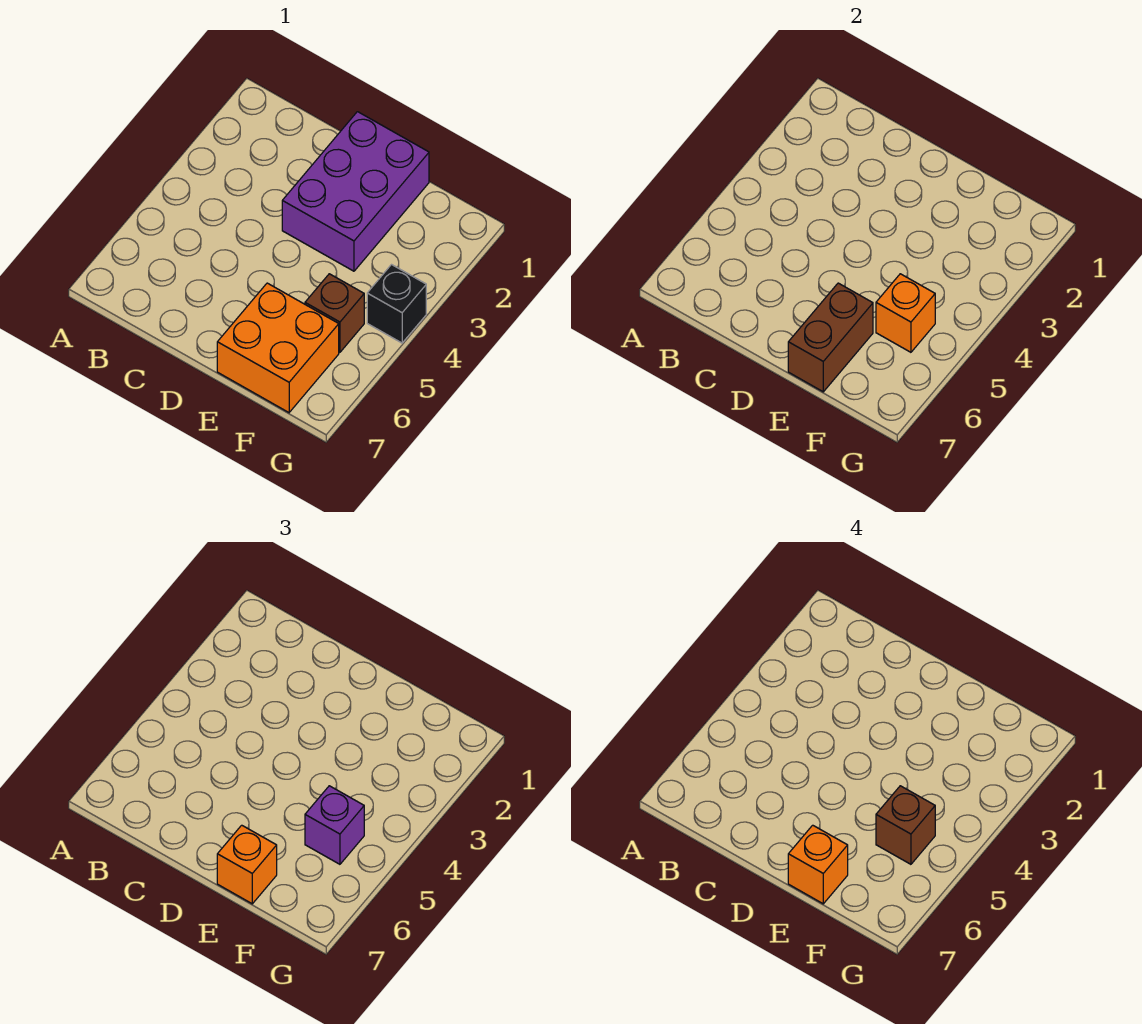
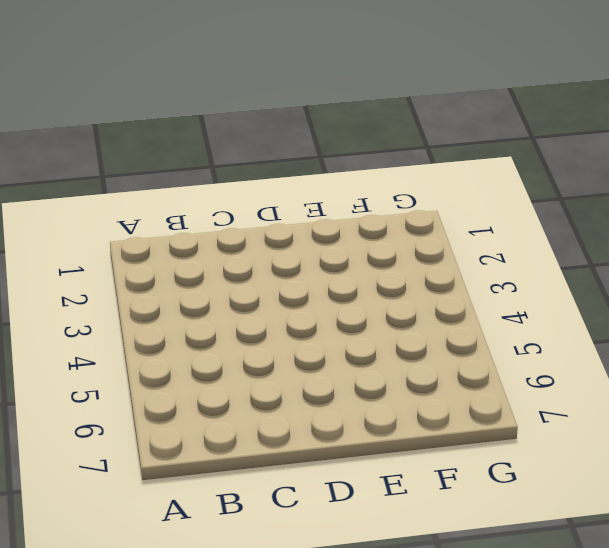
none -> purple 2x3 brick [282,112,429,271]
none -> orange 2x2 brick [217,283,339,412]

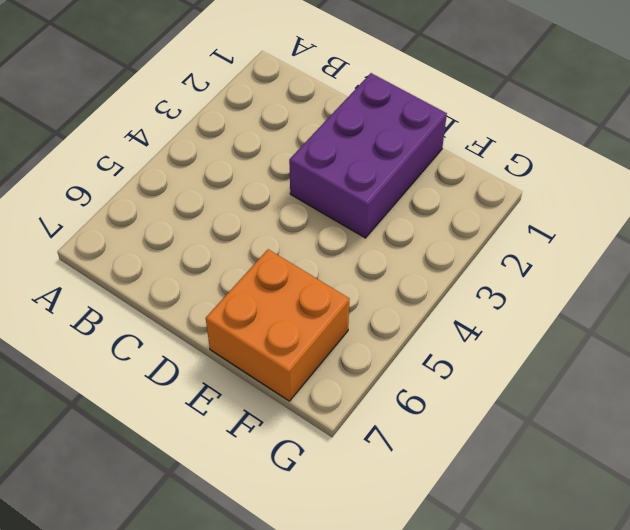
none -> brown 1x1 brick [305,274,364,352]
none -> black 1x1 brick [367,265,426,343]

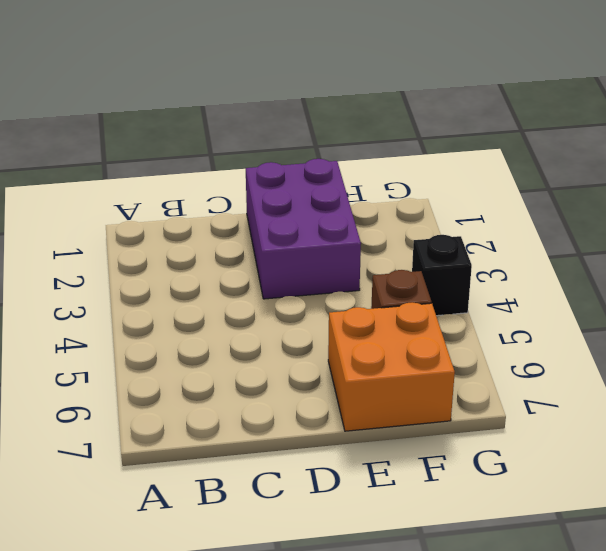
none -> brown 1x2 brick [788,283,873,392]
none -> orange 1x1 brick [876,274,935,352]

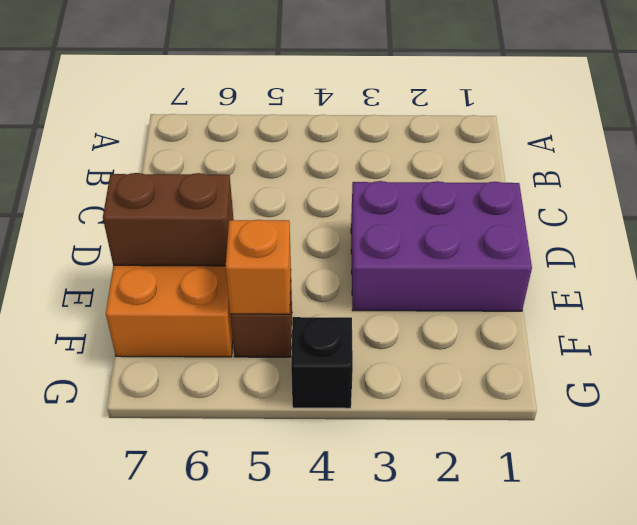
none -> orange 1x1 brick [217,825,277,904]
none -> purple 1x1 brick [305,786,364,864]

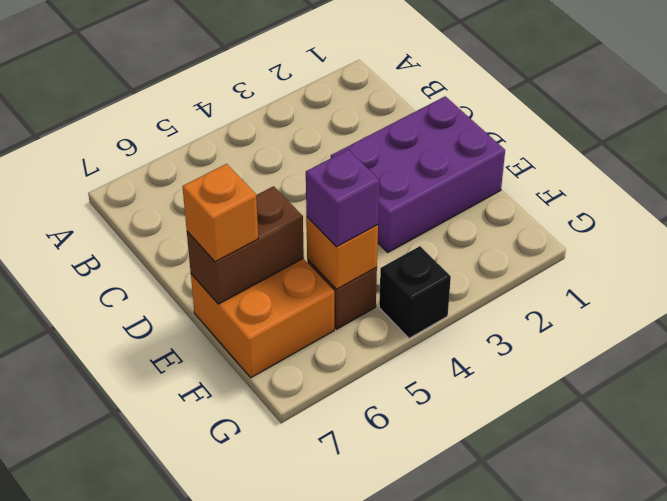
none -> orange 1x1 brick [788,825,848,904]
none -> brown 1x1 brick [876,786,935,864]

